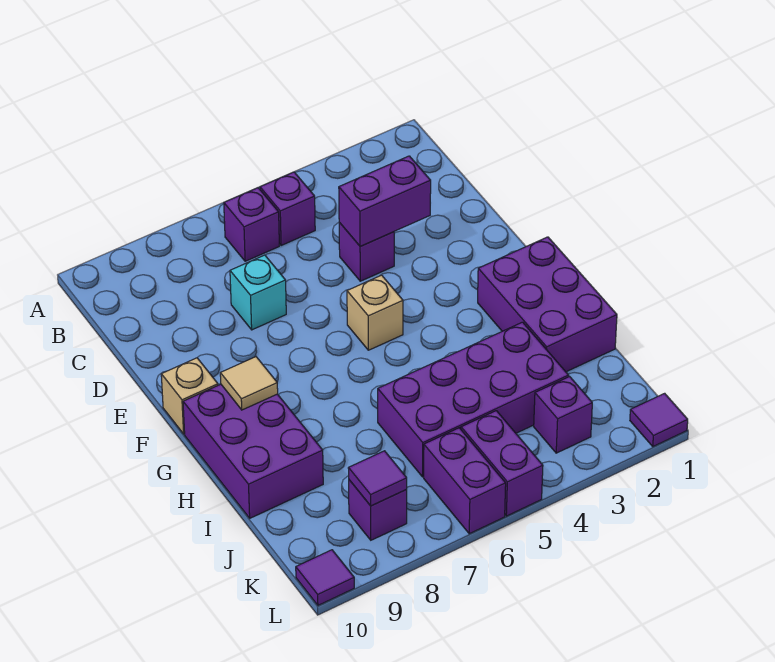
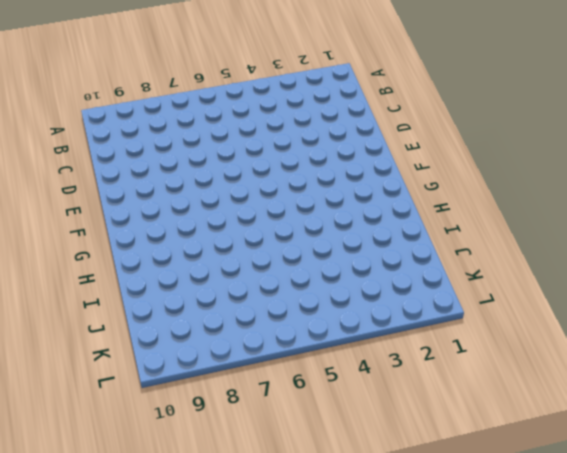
none -> purple 1x1 brick [260,172,315,245]
none -> purple 1x1 brick [224,188,279,261]
none -> purple 1x1 brick [339,223,394,281]

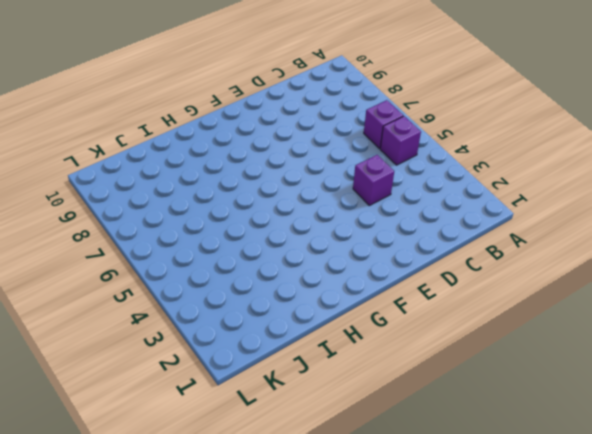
none -> cyan 1x1 brick [230,255,286,330]
none -> tan 1x1 brick [347,275,403,350]
none -> tan 1x1 brick [161,358,218,434]

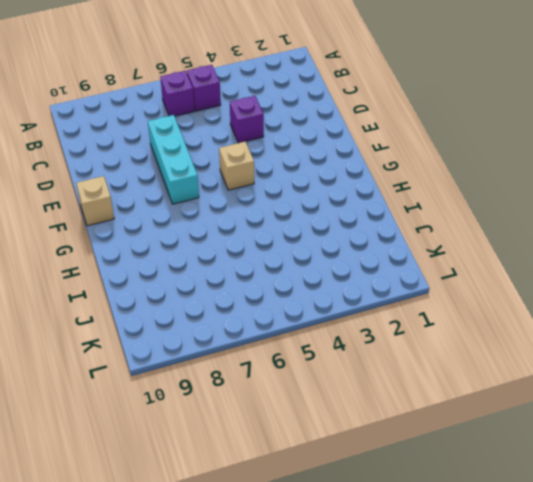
cyan 1x3 brick [148,115,199,204] -> cyan 1x1 brick [230,255,286,330]
none -> purple 2x3 brick [478,237,617,372]
none -> purple 2x3 brick [183,384,323,518]
none -> purple 2x4 brick [378,322,569,477]

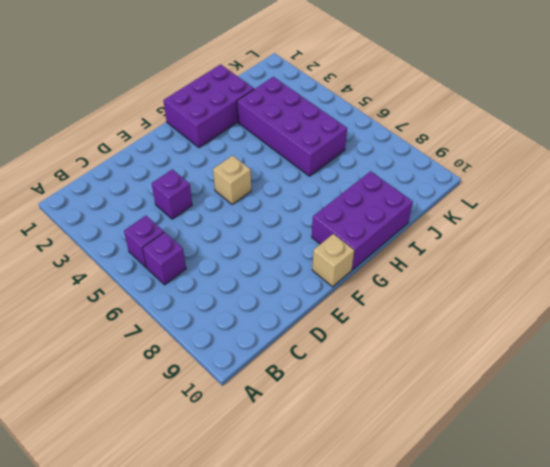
none -> cyan 1x1 brick [230,255,286,330]
none -> purple 1x1 brick [534,377,592,453]
none -> purple 1x2 brick [461,411,543,516]

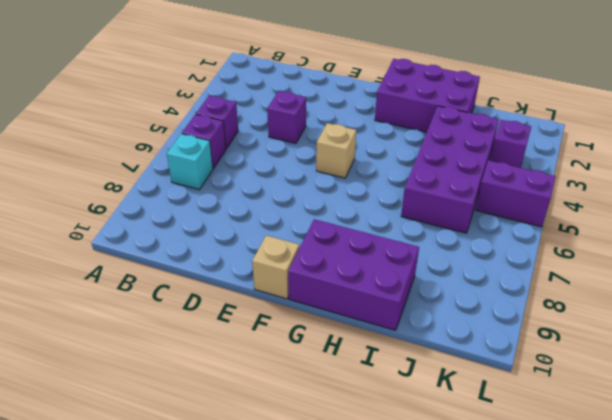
cyan 1x1 brick [167,134,213,190] -> cyan 1x1 brick moved to [230,255,286,330]
none -> purple 1x2 brick [424,428,506,534]
none -> purple 1x1 brick [349,480,407,540]
none -> purple 1x1 tile [630,393,688,446]

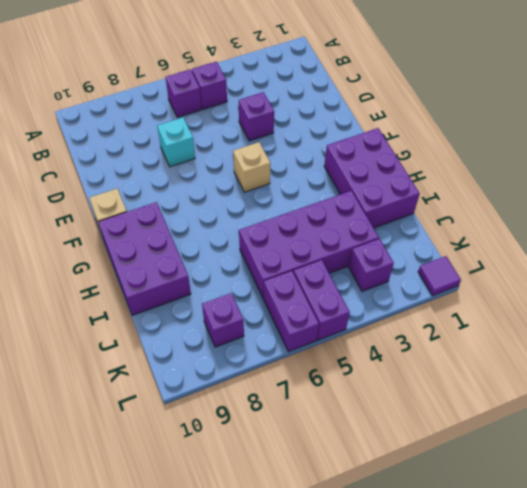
none -> purple 1x1 tile [296,550,354,605]
none -> purple 1x2 brick [339,156,431,247]
none -> tan 1x1 tile [220,357,278,410]

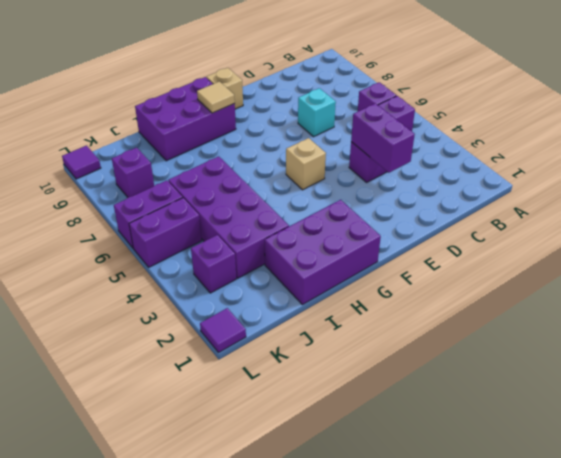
none -> purple 1x1 tile [348,451,407,506]

